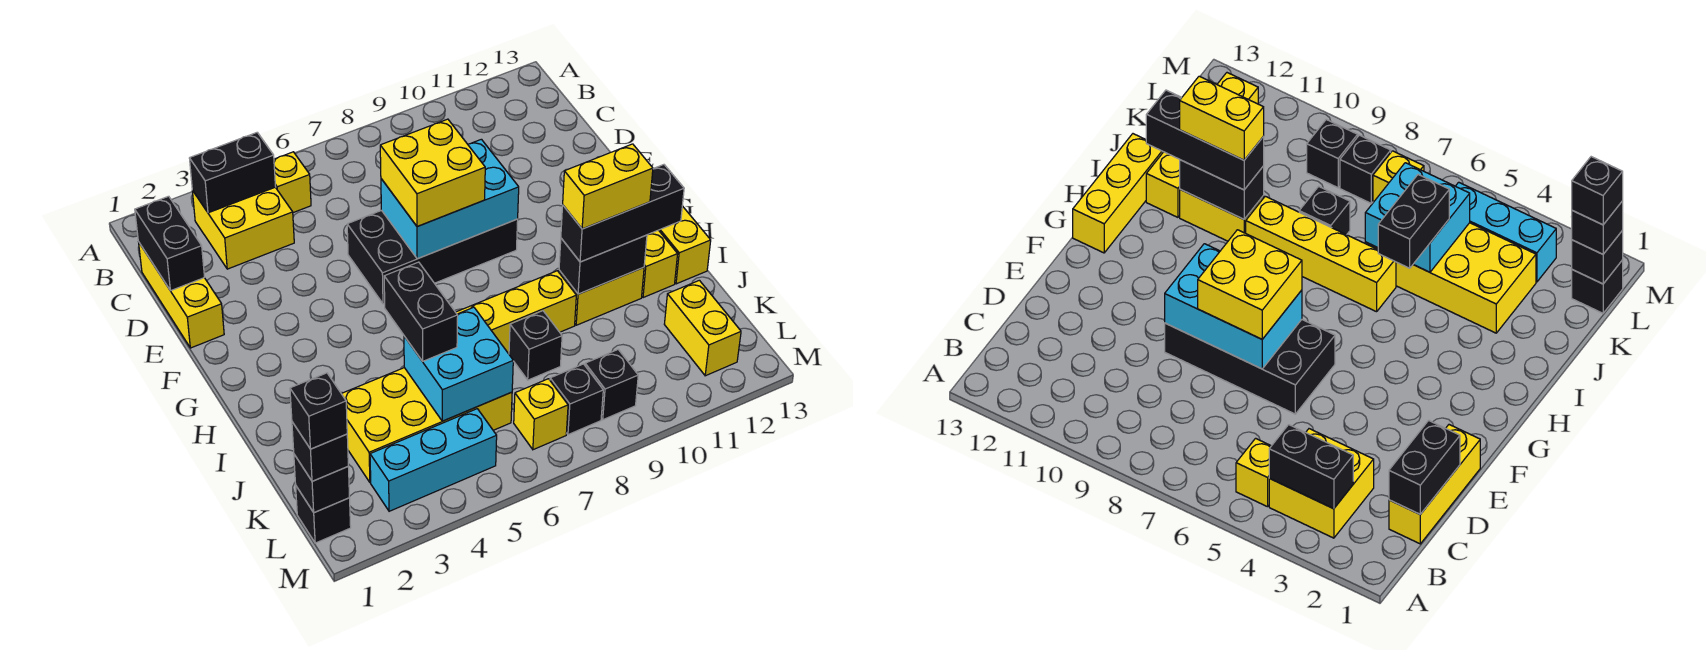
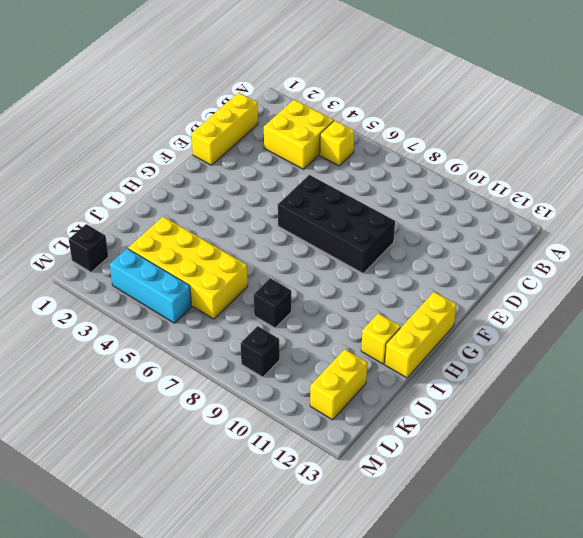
none -> yellow 1x4 brick [456,271,576,354]
none -> yellow 1x2 brick [559,267,644,325]
none -> yellow 1x1 brick [514,379,568,450]

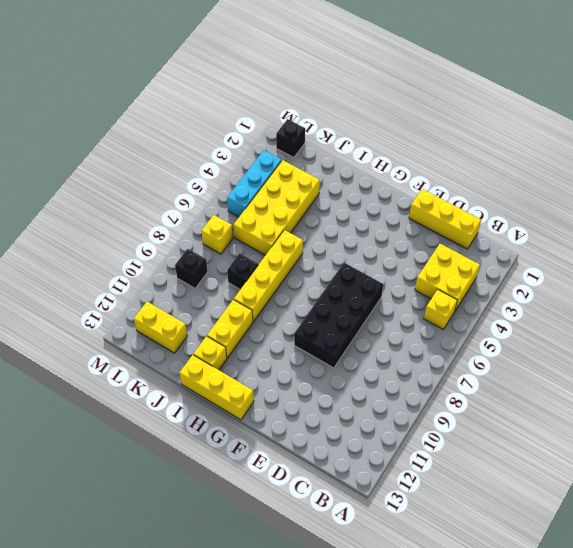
none -> black 1x1 brick [550,364,603,435]
none -> black 1x2 brick [189,132,276,213]
none -> black 1x2 brick [135,196,205,291]

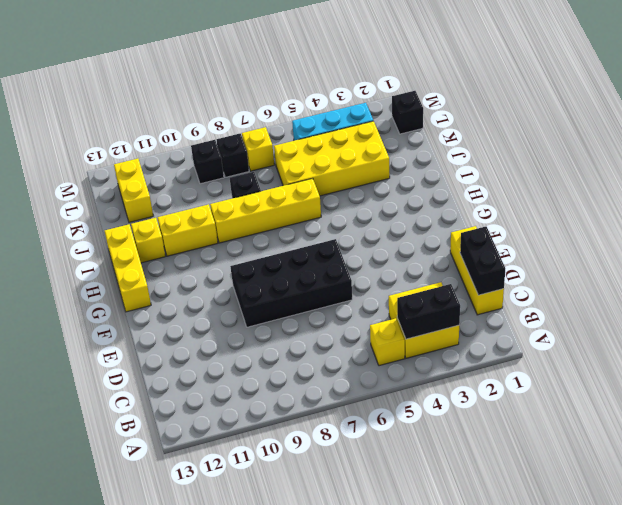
none -> cyan 2x3 brick [381,139,519,259]
none -> black 1x2 brick [559,235,647,294]
none -> cyan 2x2 brick [404,307,513,421]

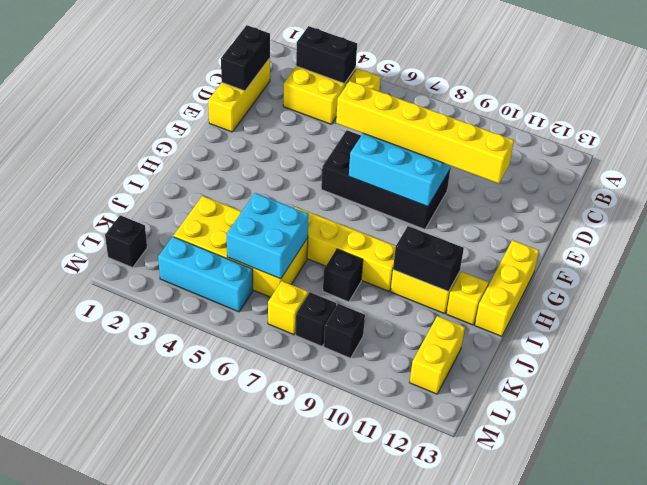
yellow 1x6 brick [336,81,514,183] -> yellow 2x2 brick [380,119,485,227]
none -> black 1x1 brick [294,455,350,513]
none -> black 1x2 brick [384,262,458,361]
none -> black 1x3 brick [561,165,684,262]

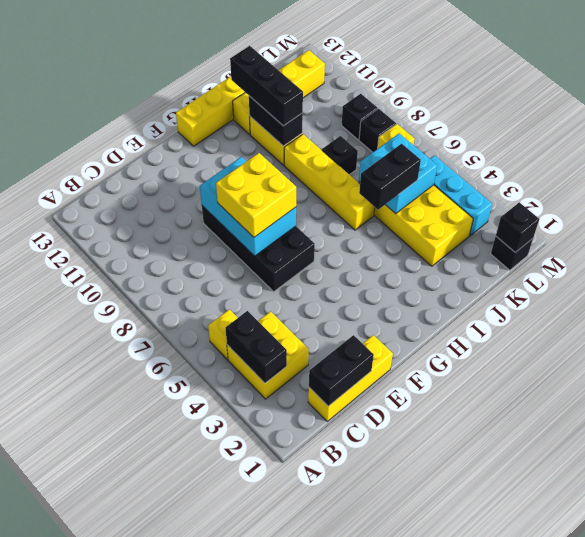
none -> black 1x1 brick [292,422,348,481]
none -> yellow 1x2 brick [563,144,653,229]
none -> black 1x1 brick [290,373,347,449]

